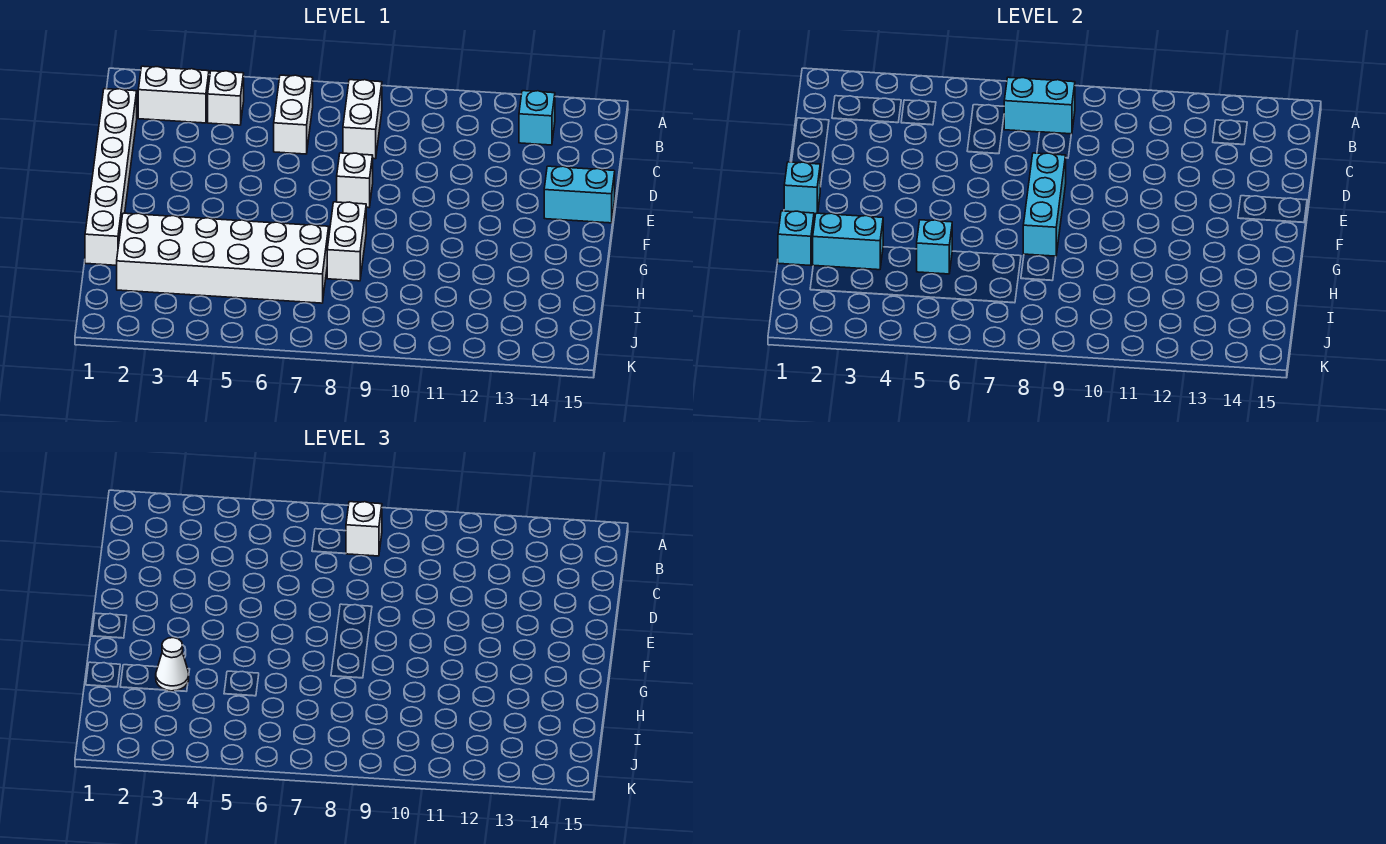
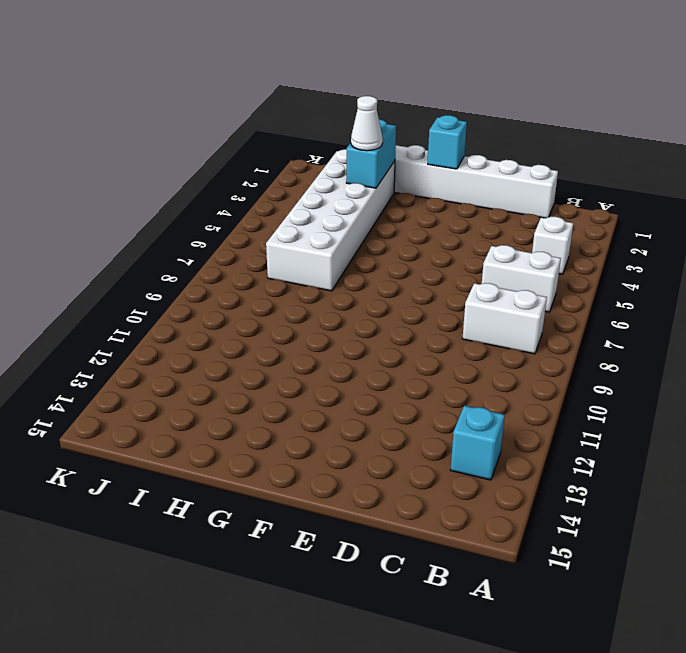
none -> white 1x2 brick [138,66,209,123]
none -> white 1x1 brick [337,153,373,208]
none -> cyan 1x2 brick [544,166,615,223]

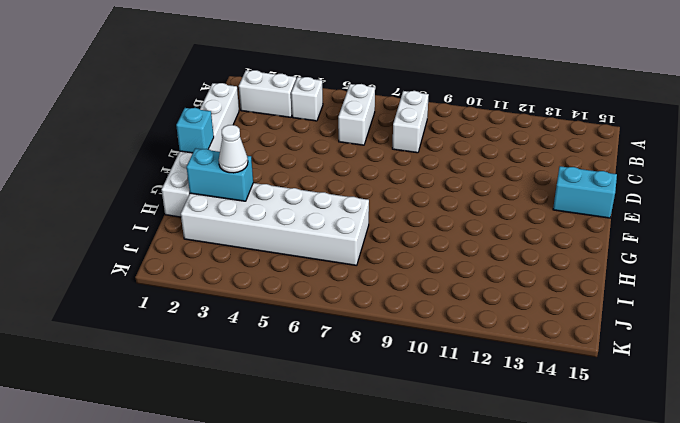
none -> cyan 1x1 brick [519,91,555,145]
none -> white 1x1 brick [337,153,373,208]
none -> white 1x2 brick [327,202,366,281]

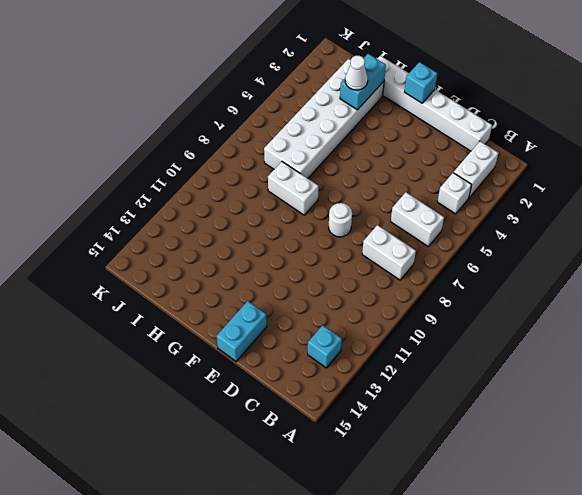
white 1x1 round brick [329,203,352,237] -> white 1x1 brick [337,153,373,208]
none -> cyan 1x2 brick [1004,77,1075,134]
none -> cyan 1x3 brick [1023,153,1066,256]
none -> cyan 1x1 brick [778,211,814,266]

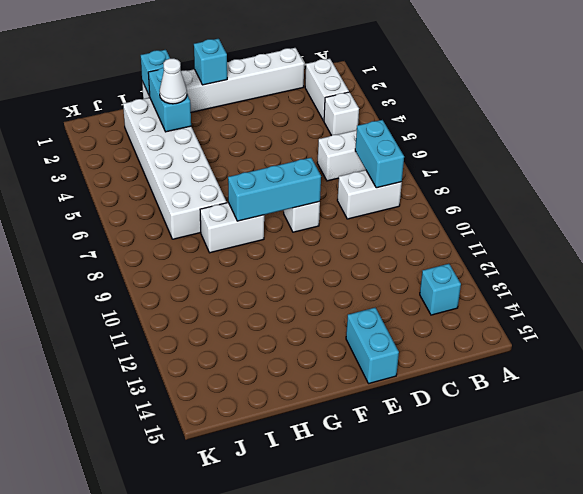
none -> cyan 1x1 brick [917,220,952,274]
none -> white 1x1 brick [346,502,382,556]

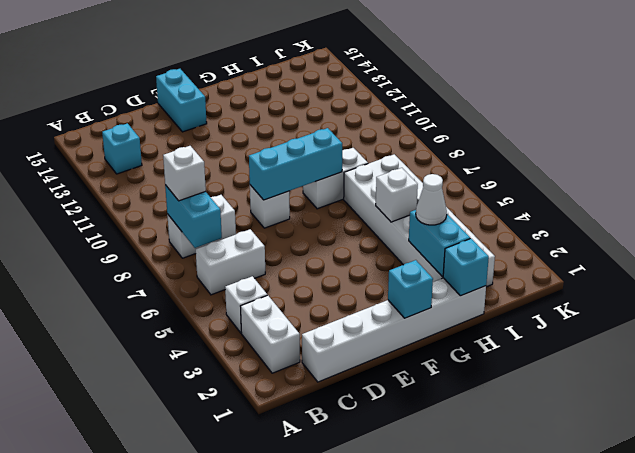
white 1x1 brick [376,168,418,222] -> cyan 1x1 brick [917,220,952,274]

